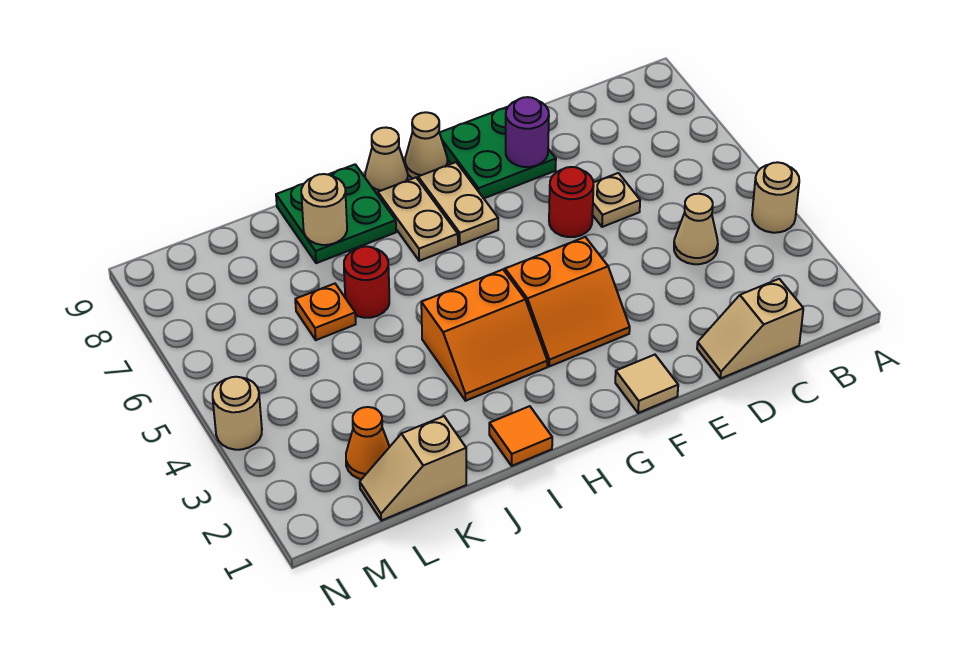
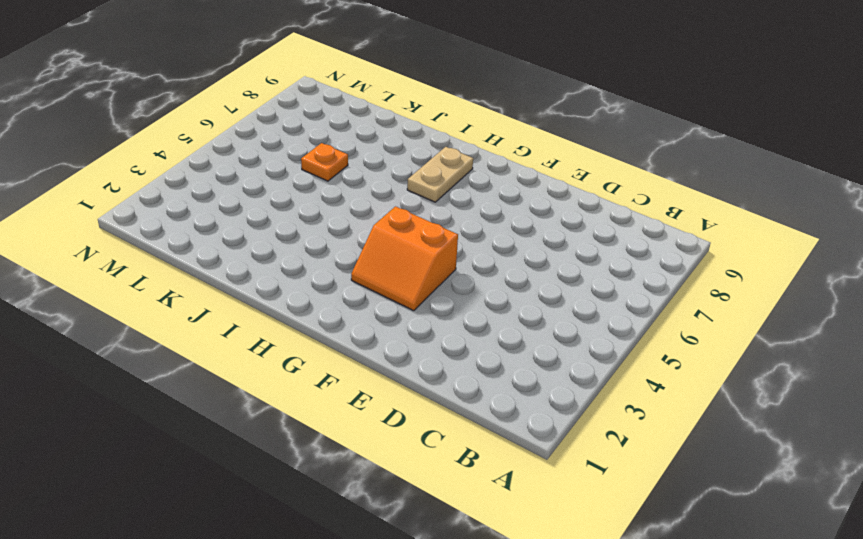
none -> tan 1x1 round brick [752,162,799,233]
none -> tan 1x2 slope [697,279,803,379]
none -> tan 1x1 cone [674,194,718,264]

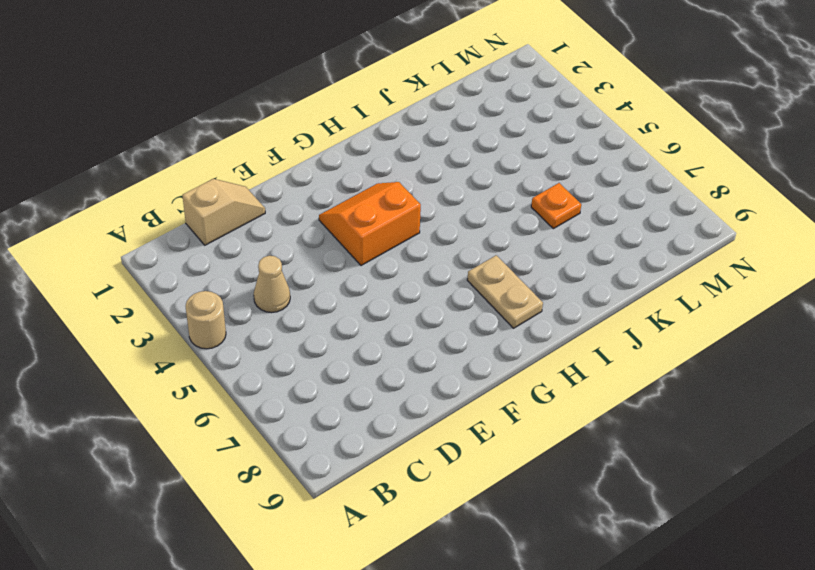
none -> tan 1x1 plate [592,173,640,227]
none -> red 1x1 round brick [549,167,594,237]
none -> green 2x2 plate [440,107,556,198]

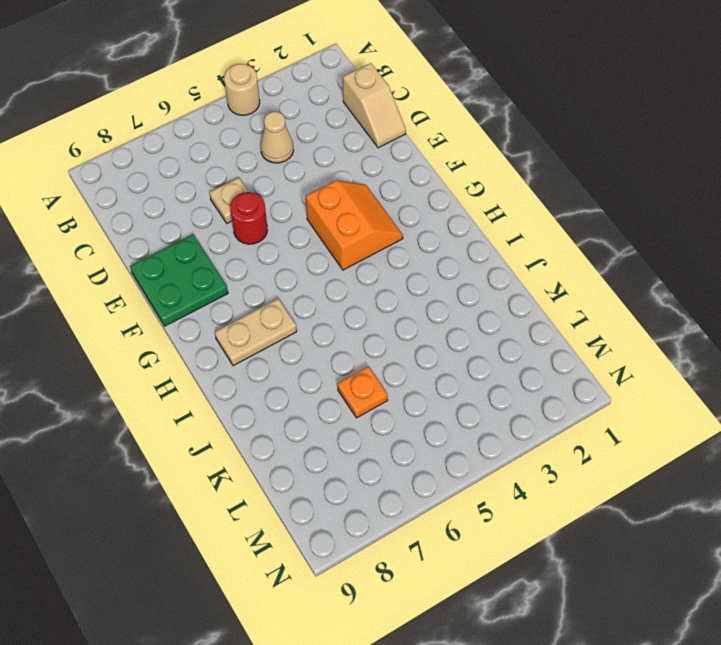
none -> tan 1x1 tile [615,355,678,413]
none -> tan 1x2 plate [418,162,498,245]
none -> tan 1x1 cone [405,112,448,179]

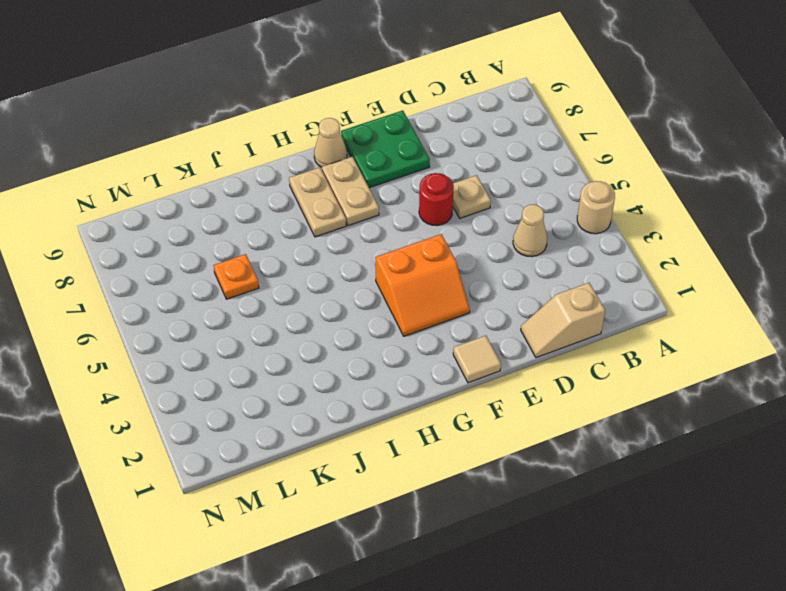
none -> orange 2x2 slope [421,270,547,401]
none -> tan 1x1 cone [365,128,408,195]
none -> orange 1x1 tile [489,406,552,466]

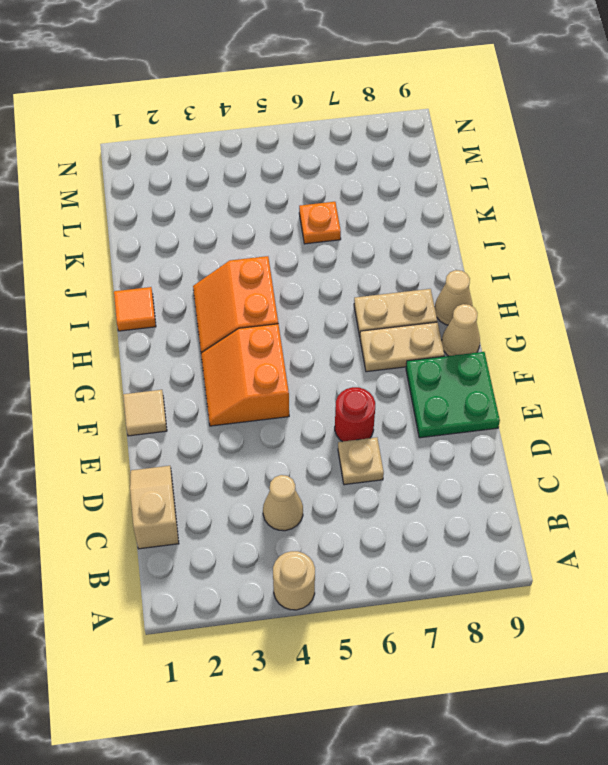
none -> green 2x2 plate [276,165,396,263]
none -> red 1x1 round brick [344,246,389,318]
none -> tan 1x2 slope [360,416,466,520]

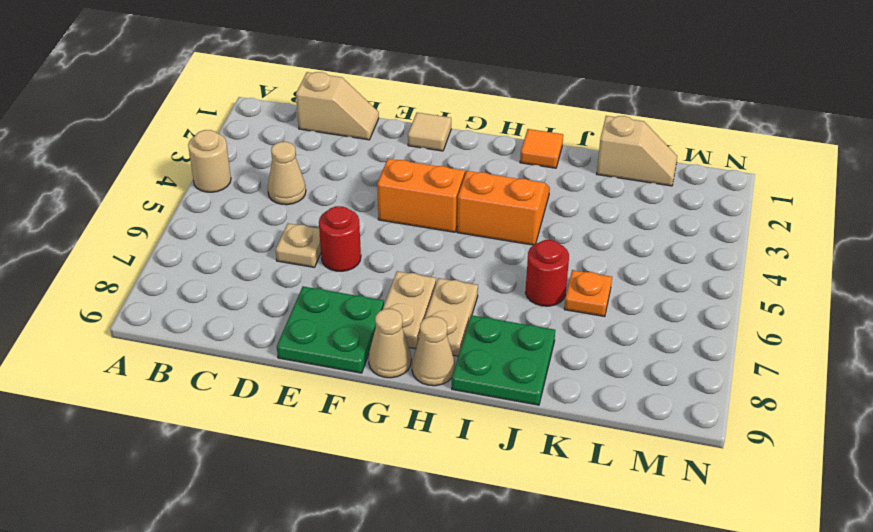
none -> orange 1x1 cone [346,407,389,479]
none -> tan 1x1 round brick [213,377,262,450]
none -> purple 1x1 round brick [506,97,549,167]

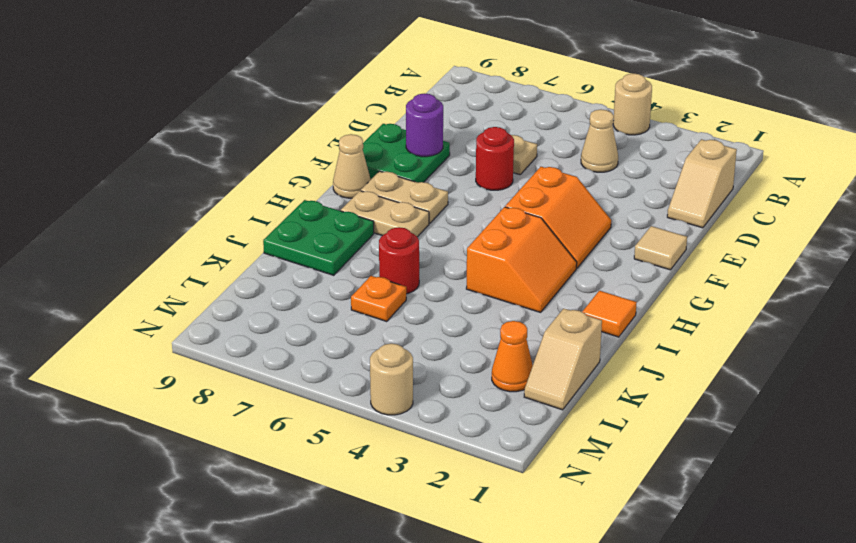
none -> tan 1x1 cone [365,128,408,195]
none -> tan 1x1 round brick [301,174,347,245]

